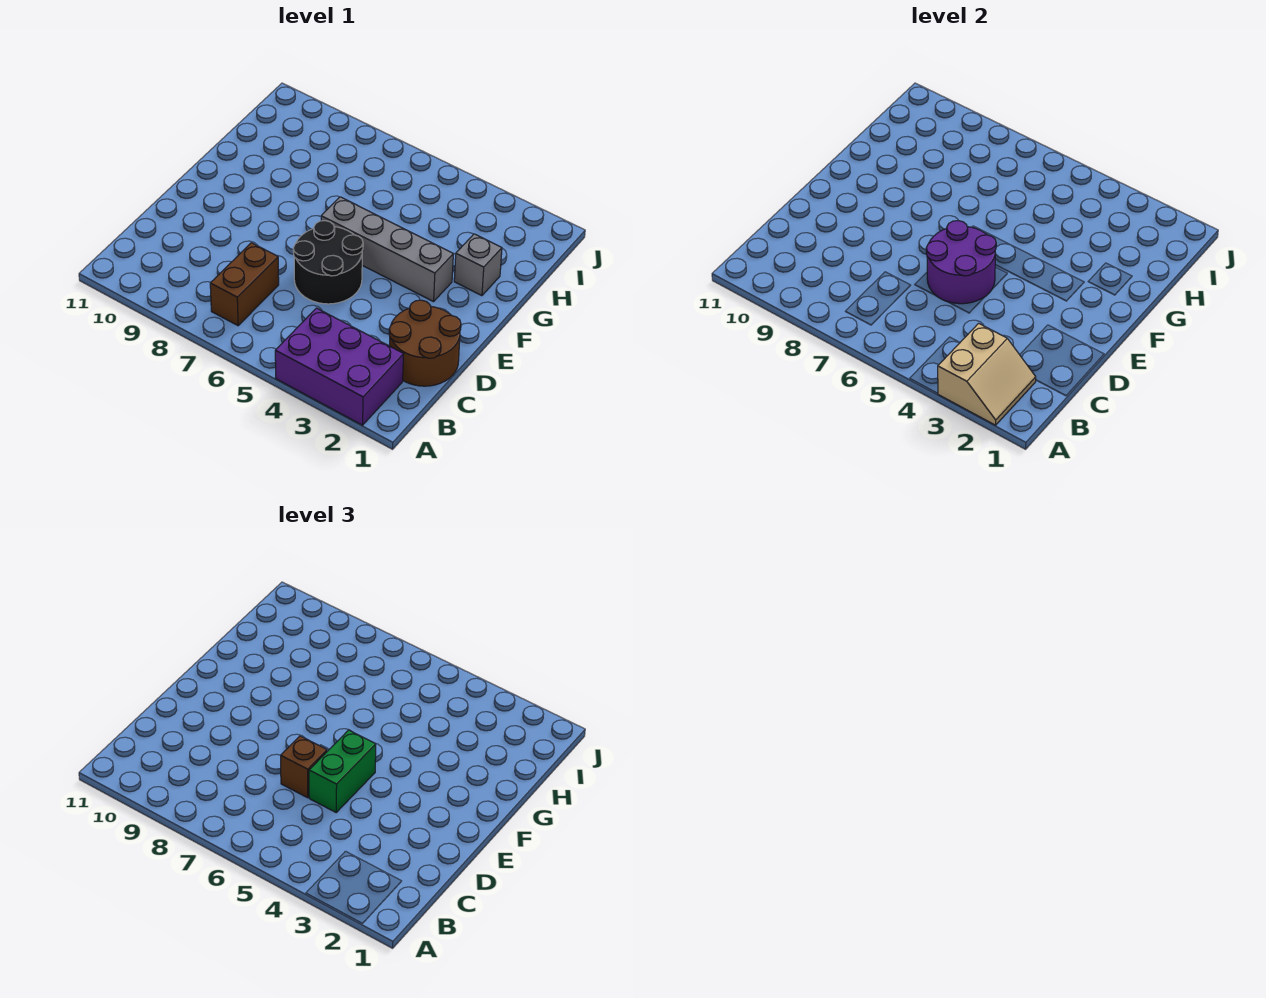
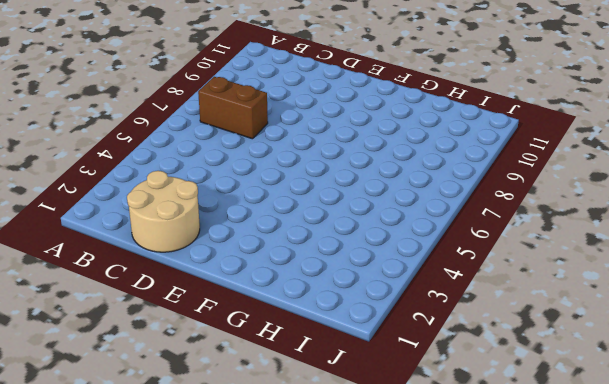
tan 2x2 round brick [127,171,200,252] -> brown 2x2 round brick [389,300,461,386]
none -> purple 2x3 brick [275,308,404,425]
none -> black 2x2 round brick [293,221,363,304]

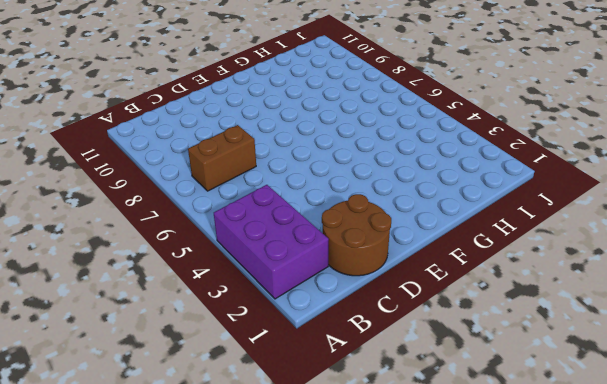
none -> black 2x2 round brick [293,221,363,304]
none -> grey 1x4 brick [321,197,453,302]

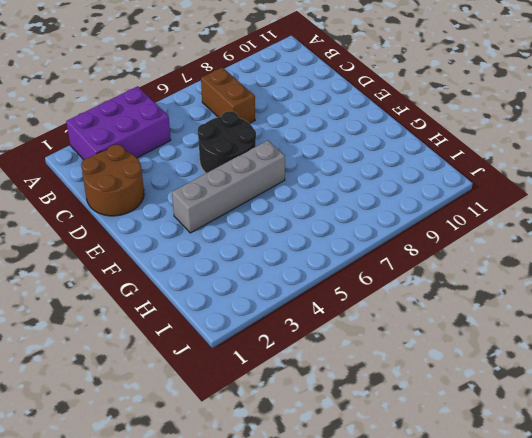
none -> grey 1x1 brick [454,234,502,296]
none -> tan 2x2 slope [938,323,1036,425]

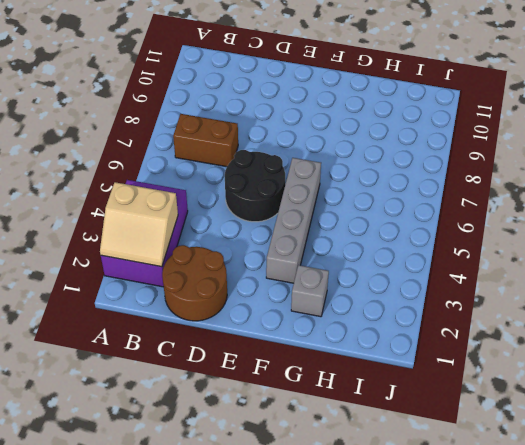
none -> purple 2x2 round brick [926,221,996,304]
none -> green 1x2 brick [309,730,376,812]

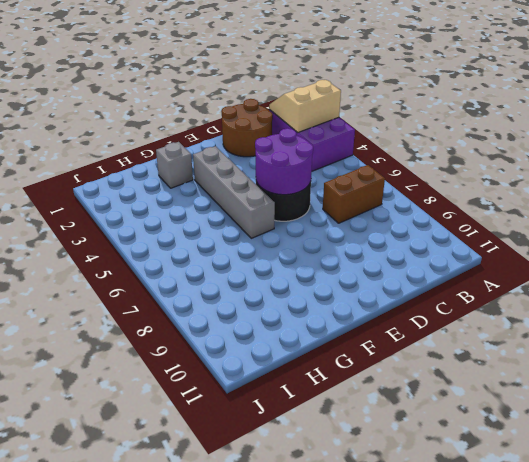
none -> green 1x2 brick [309,730,376,812]
none -> brown 1x1 brick [281,736,327,798]

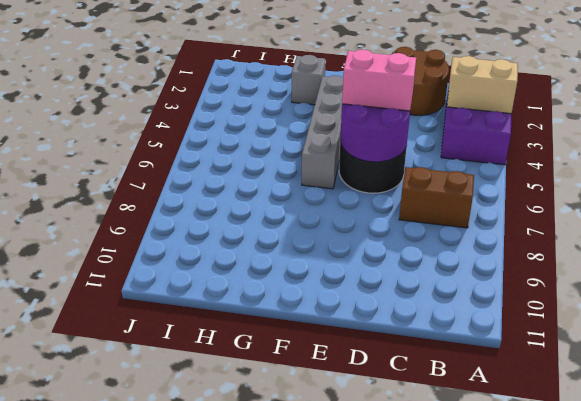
pink 1x2 brick [342,50,416,111] -> green 1x2 brick [309,730,376,812]
none -> brown 1x1 brick [281,736,327,798]

